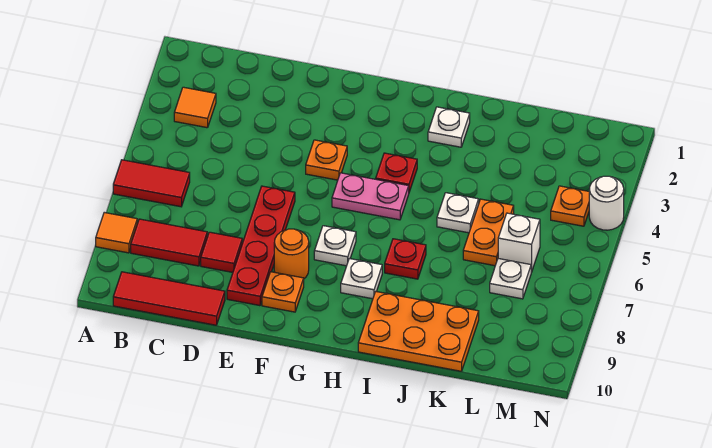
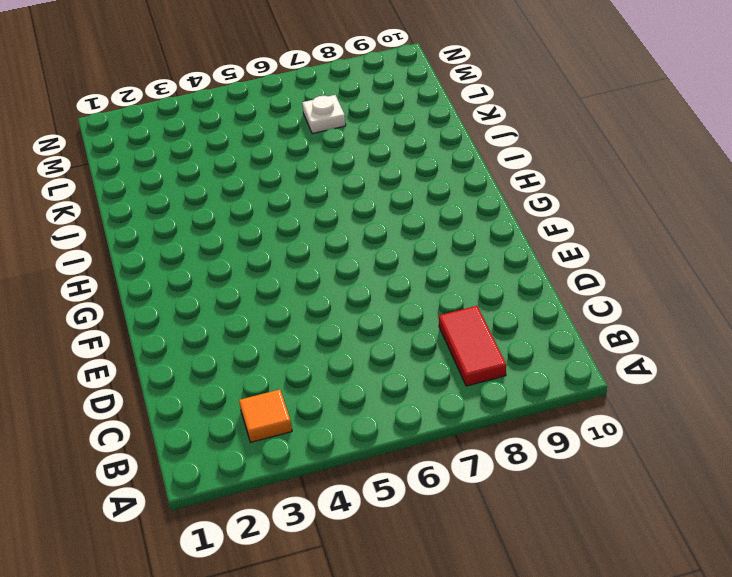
none -> red 1x2 tile [113,160,190,207]
none -> orange 1x1 tile [96,213,137,253]
none -> red 1x3 tile [113,272,225,325]

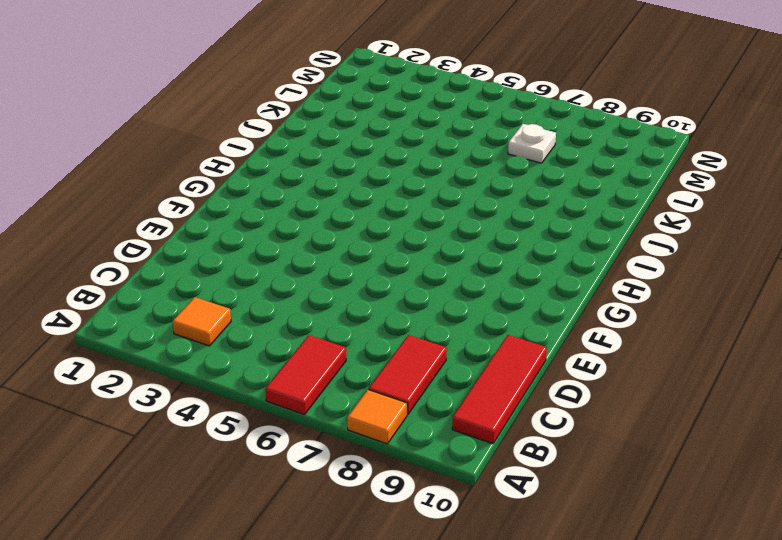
none -> red 1x1 tile [201,232,242,272]
none -> red 1x4 plate [227,186,295,306]
none -> orange 1x1 plate [306,140,347,180]

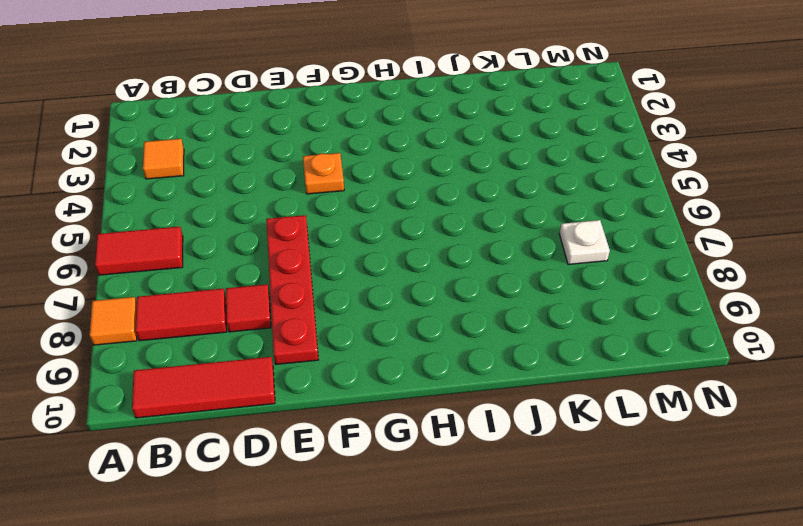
none -> orange 1x1 round brick [274,229,309,278]
none -> orange 1x1 plate [262,272,304,312]
none -> pink 1x2 plate [332,173,409,220]

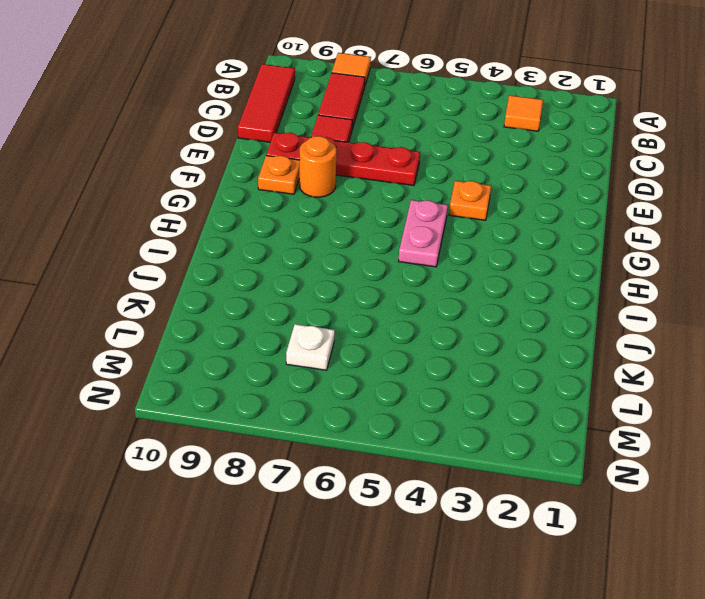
none -> red 1x2 tile [113,160,190,207]
none -> white 1x1 plate [314,226,356,266]
none -> red 1x1 plate [376,153,417,192]

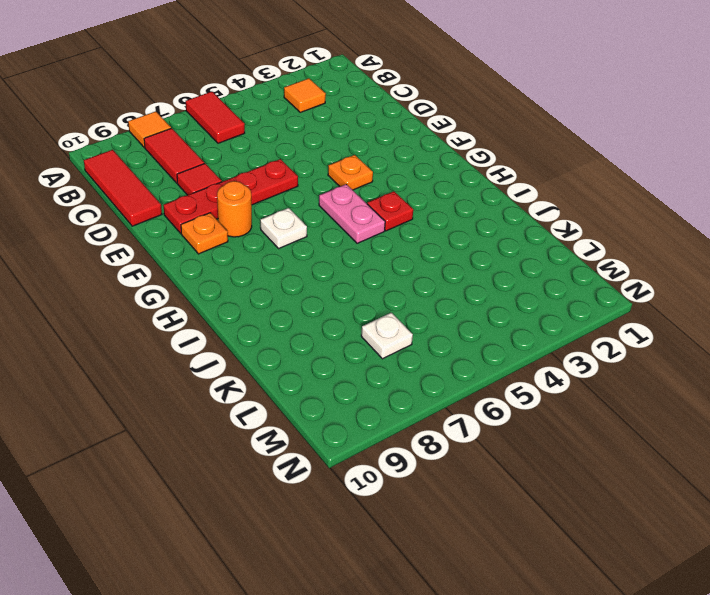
none -> white 1x1 plate [341,259,382,299]
none -> white 1x1 plate [428,107,470,147]
none -> red 1x1 plate [385,239,426,279]

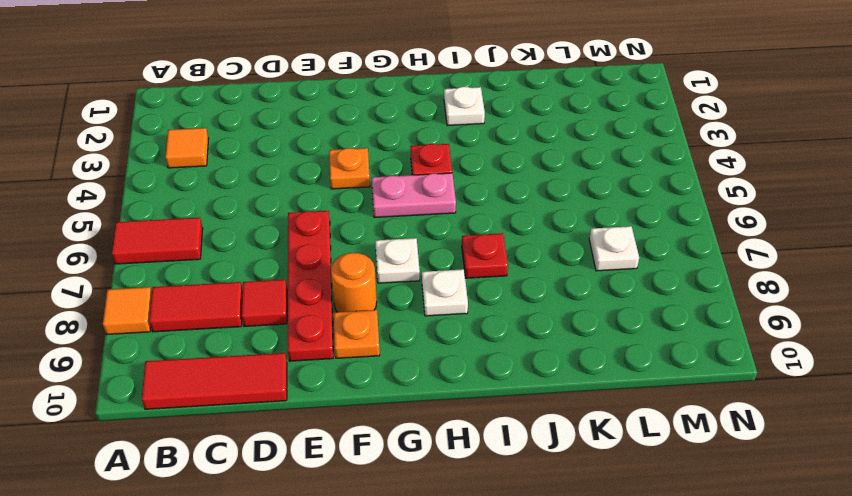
none -> orange 2x3 plate [358,292,479,371]
none -> white 1x1 plate [437,193,479,233]
none -> orange 1x2 plate [463,199,514,266]

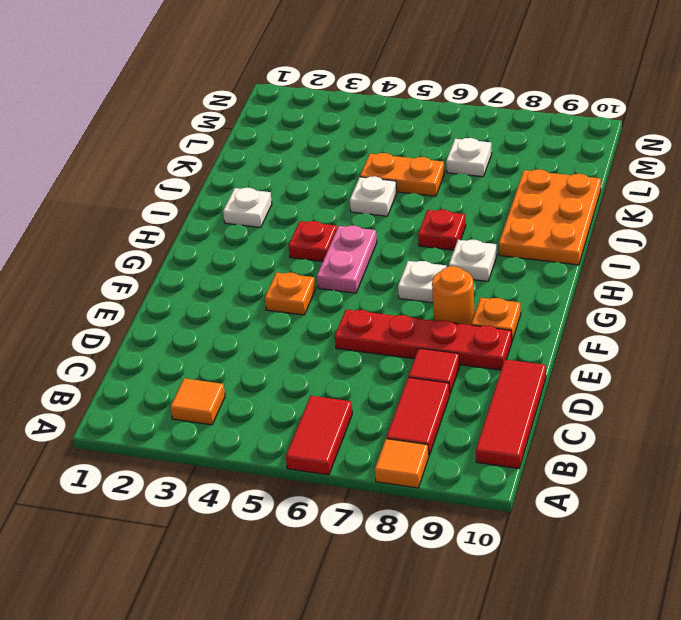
none -> white 1x1 brick [498,213,540,272]
none -> orange 1x1 plate [551,186,589,226]
none -> white 1x1 round brick [589,176,624,230]

